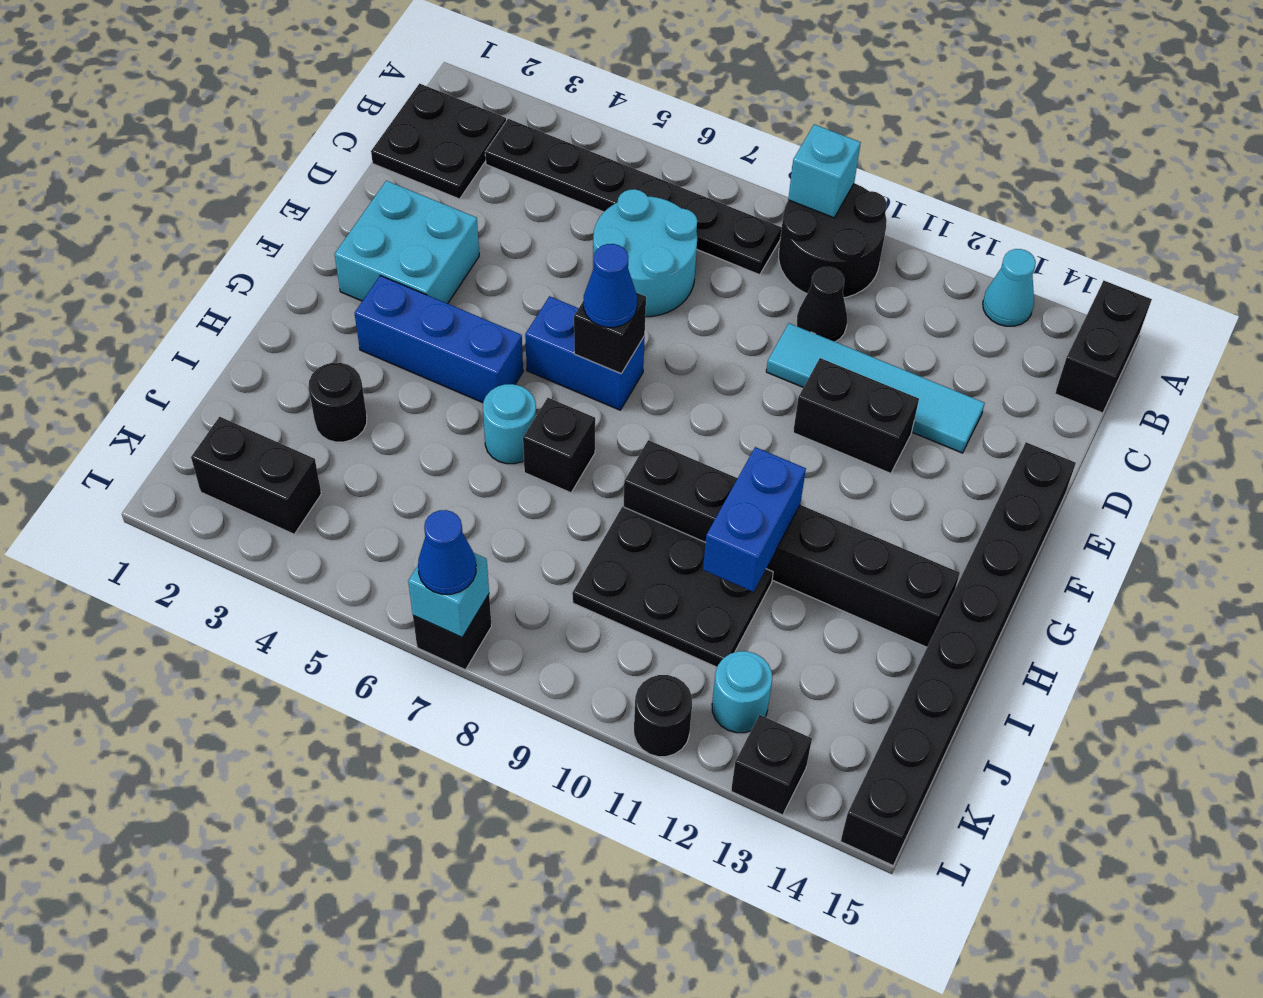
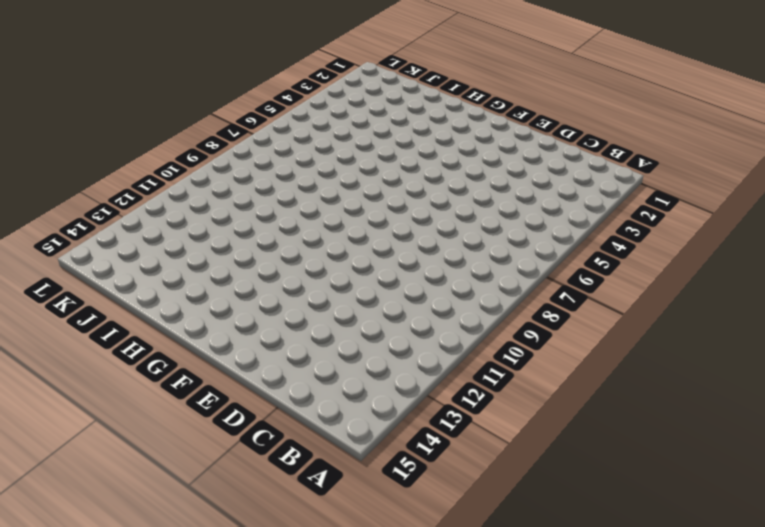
none -> black 2x2 round brick [779,183,887,298]
none -> cyan 1x1 cone [983,249,1036,326]
none -> black 1x2 brick [1055,281,1152,413]

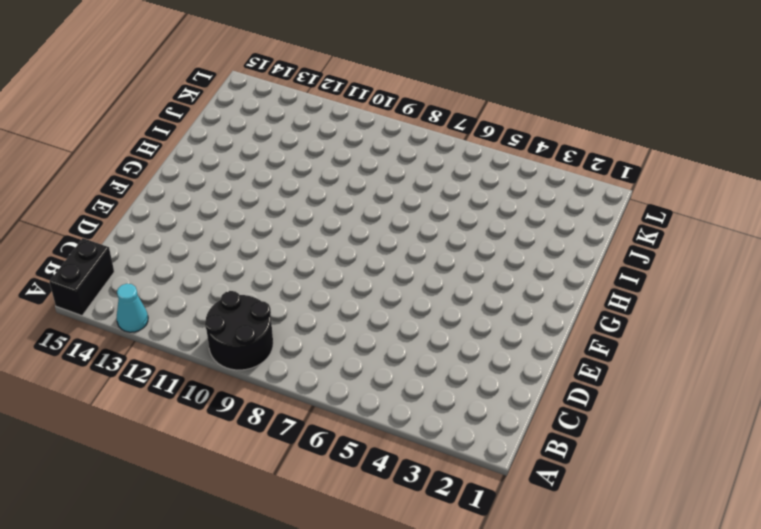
none -> black 2x2 plate [371,84,506,199]
none -> black 1x6 plate [485,119,782,275]
none -> cyan 2x2 round brick [593,189,697,317]

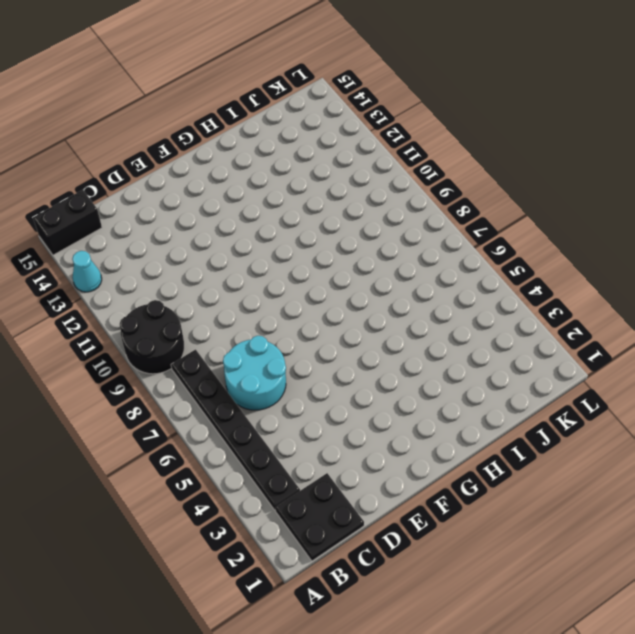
none -> black 1x1 cone [796,267,847,342]
none -> cyan 1x4 tile [766,323,985,453]
none -> cyan 2x2 brick [335,181,479,304]

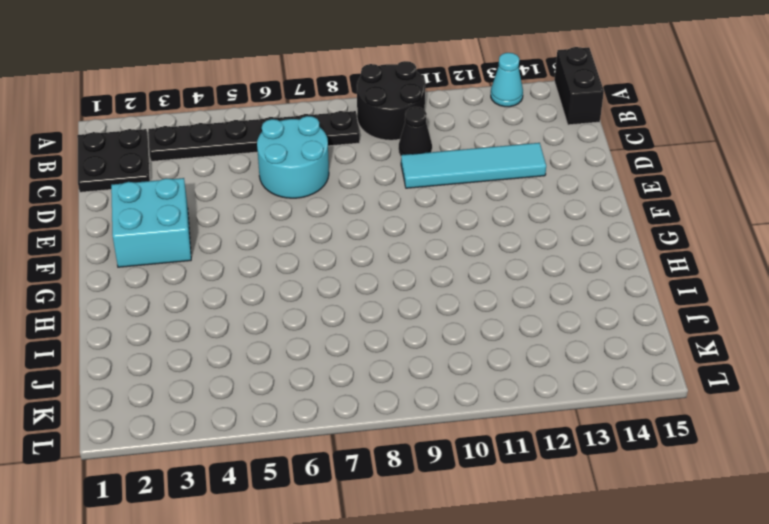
none -> black 1x2 brick [793,358,919,473]
none -> black 1x8 brick [841,442,1076,865]
none -> blue 1x2 brick [525,296,645,410]

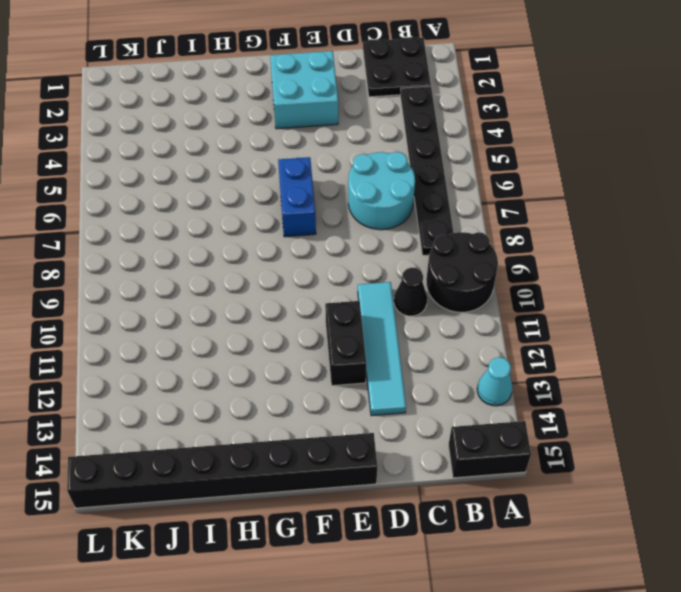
none -> blue 1x3 brick [355,276,523,403]
none -> cyan 1x1 round brick [483,384,536,464]
none -> black 1x1 brick [523,398,595,493]

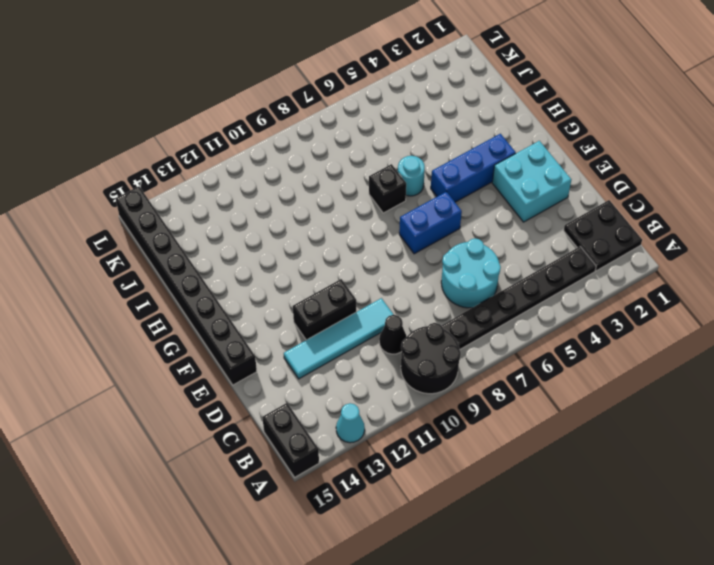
none -> black 1x6 brick [623,440,960,647]
none -> black 1x1 round brick [308,363,367,442]
none -> black 2x3 plate [572,507,773,667]

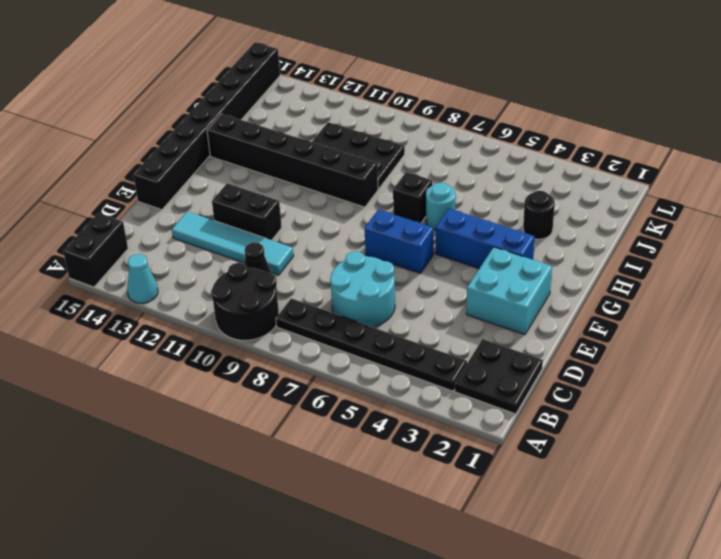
none -> black 1x2 brick [191,417,321,534]
none -> cyan 1x1 round brick [712,651,772,733]
none -> black 1x1 brick [413,595,492,670]

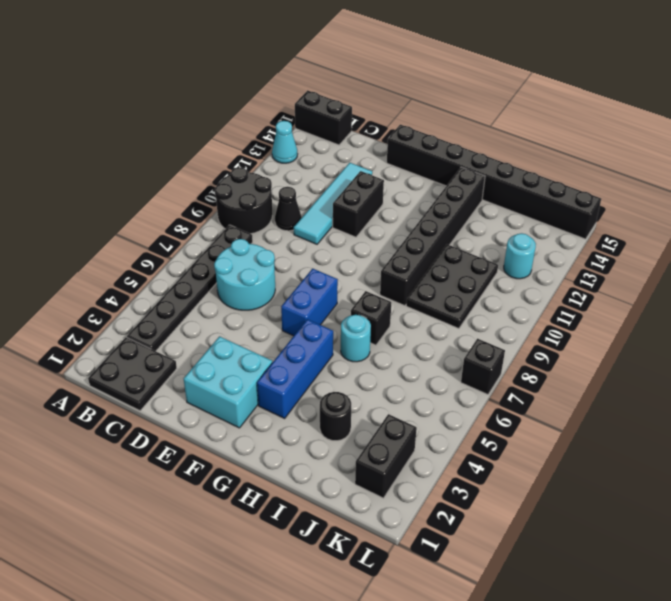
none -> black 1x1 round brick [634,675,692,757]
none -> black 1x1 brick [731,715,812,815]
none -> cyan 1x1 brick [788,124,861,218]

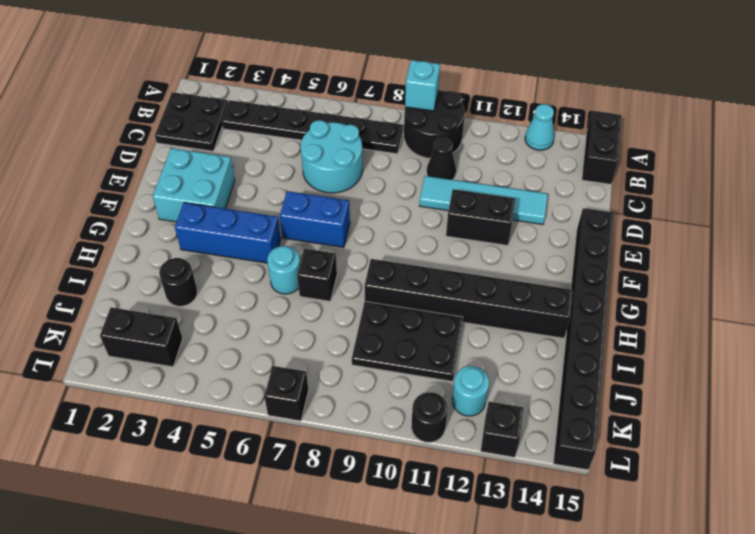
none -> black 1x1 brick [574,293,646,374]
none -> blue 1x2 brick [703,447,806,592]
none -> cyan 1x1 brick [408,553,489,637]

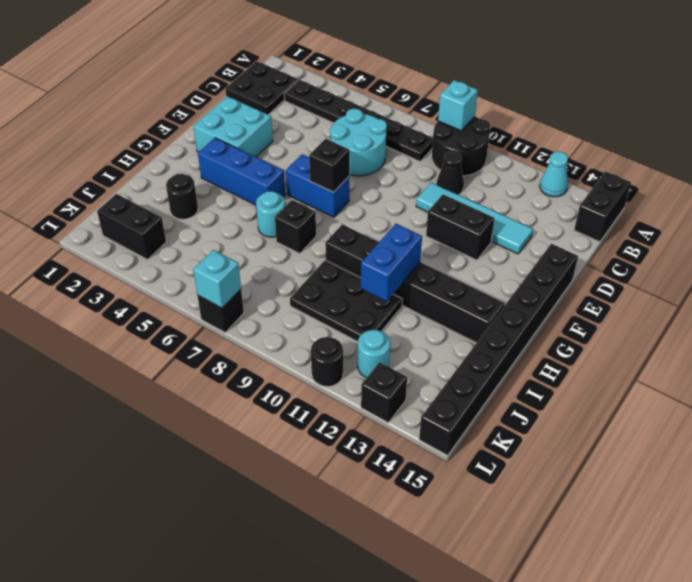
none -> blue 1x1 cone [584,244,637,327]
none -> blue 1x1 cone [418,510,476,594]

